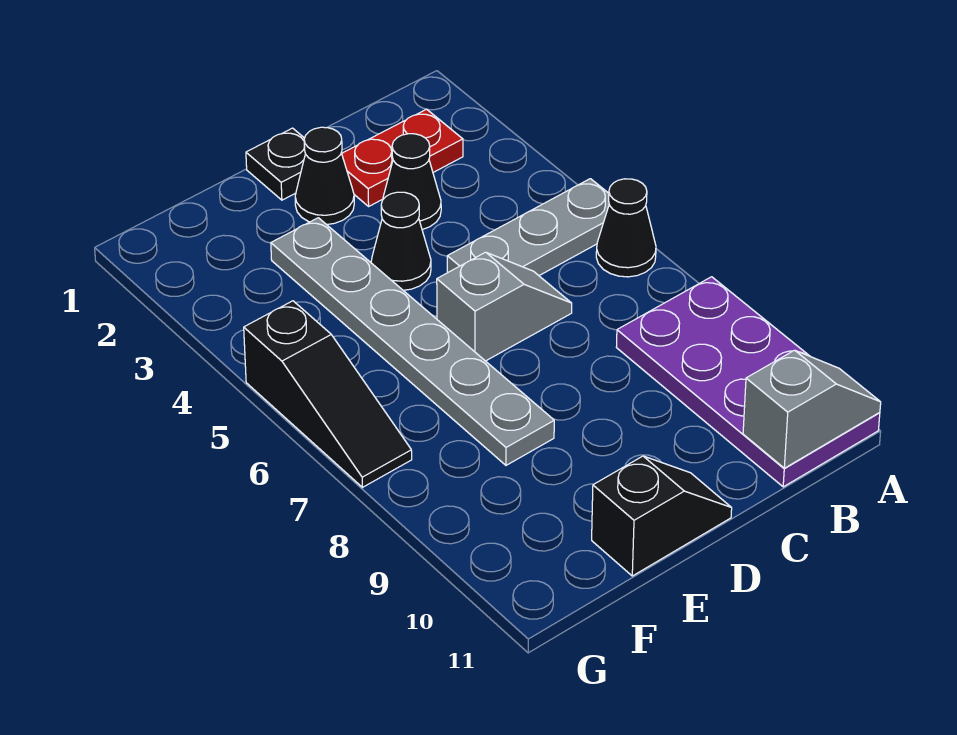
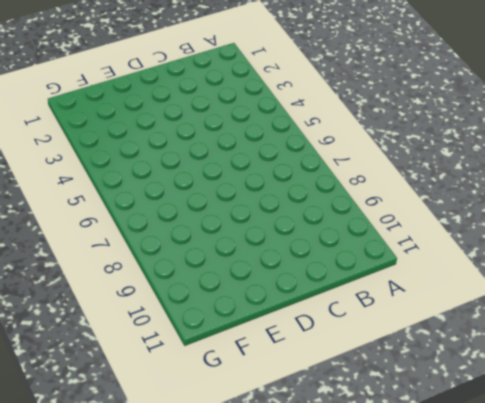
none -> grey 1x3 plate [447,179,609,275]
none -> black 1x1 cone [596,179,656,277]
none -> purple 2x4 plate [616,277,880,487]

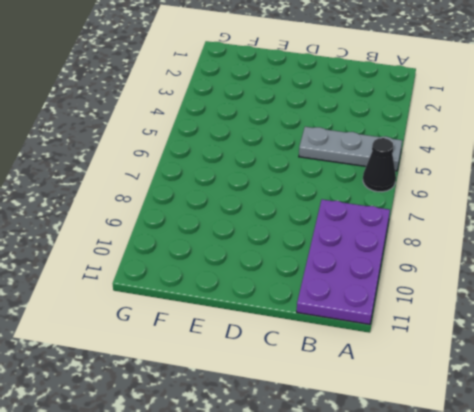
none -> red 1x2 plate [342,109,463,206]
none -> black 1x1 cone [383,134,441,230]
none -> grey 1x2 slope [437,252,572,361]

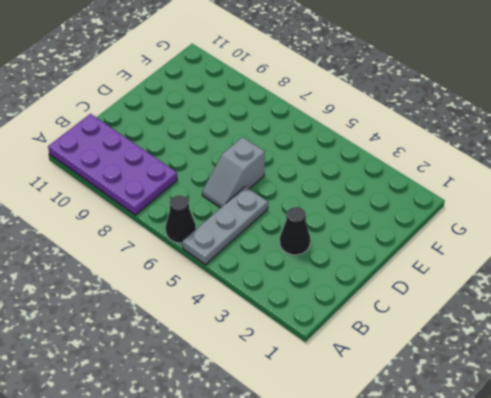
none -> red 1x2 plate [342,109,463,206]
none -> black 1x1 plate [246,128,305,200]
none -> black 1x1 cone [295,127,354,225]

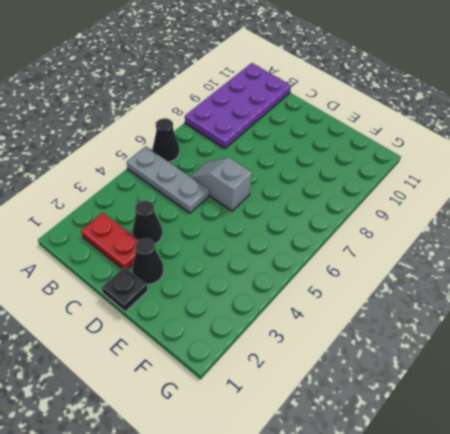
none -> black 1x1 cone [371,192,431,290]
none -> black 1x2 slope [592,456,732,576]
none -> grey 1x6 plate [271,218,554,465]

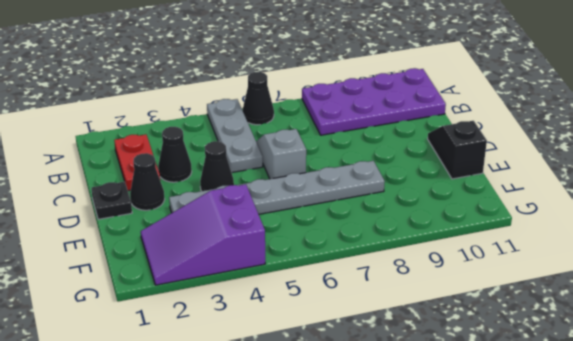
purple 2x3 slope [141,184,265,285] -> none
none -> black 1x3 slope [244,301,412,487]
none -> grey 1x2 slope [743,350,881,468]

